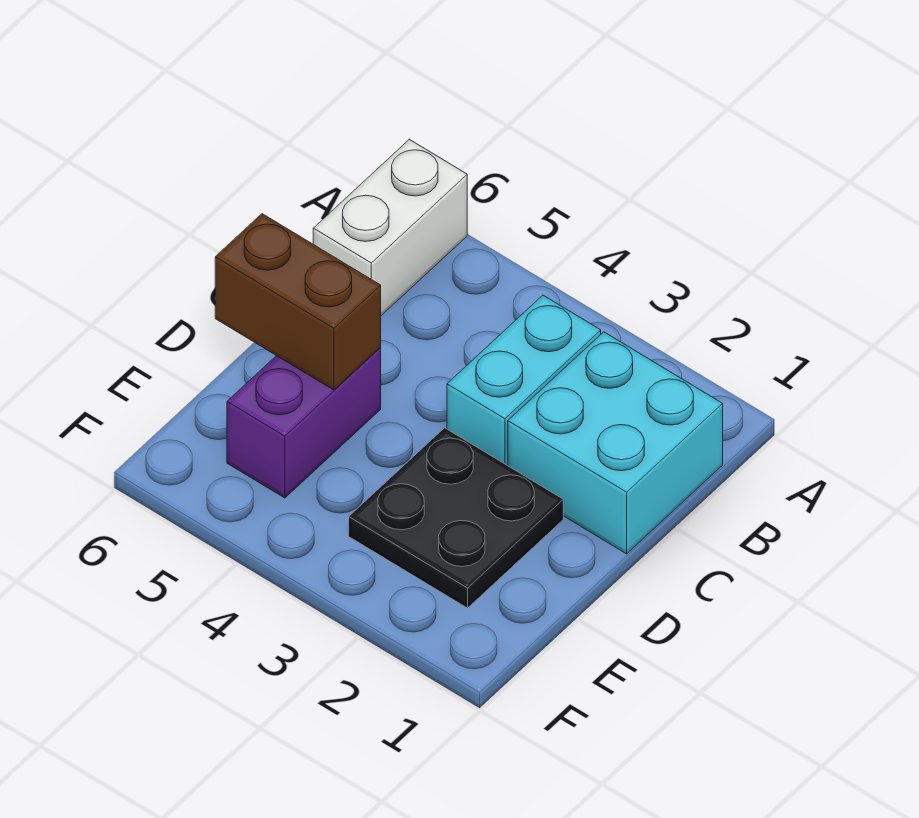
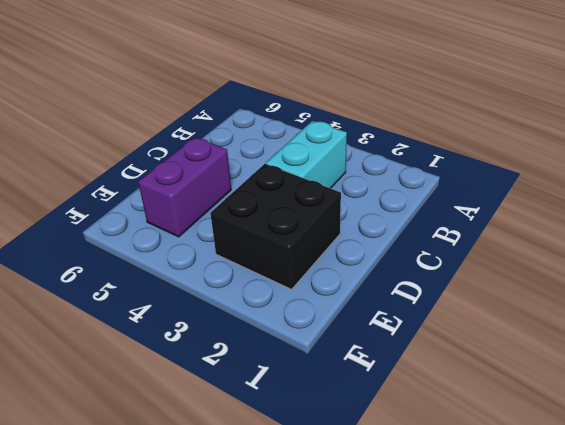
black 2x2 brick [210,164,341,289] -> black 2x2 plate [349,428,563,608]
none -> white 1x2 brick [313,139,467,316]
none -> cyan 2x2 brick [508,332,723,554]

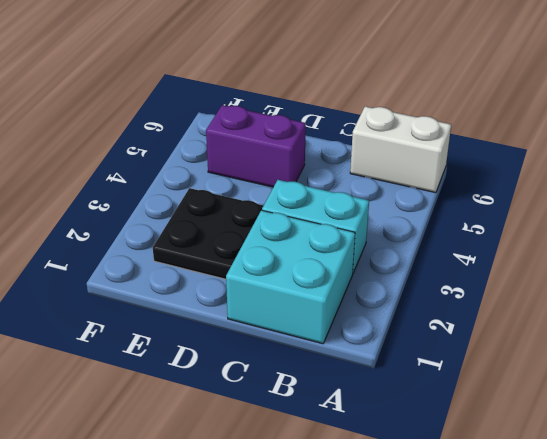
none -> brown 1x2 brick [215,214,381,390]

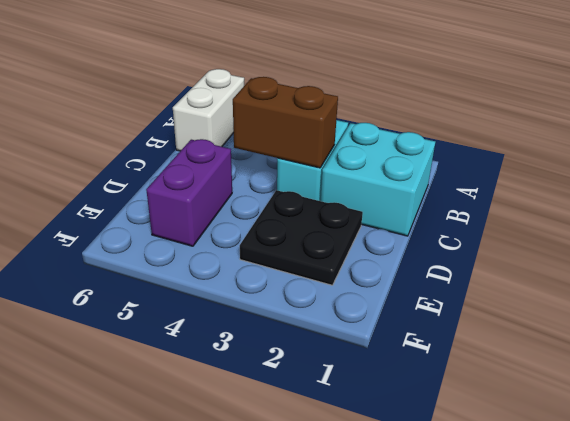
brown 1x2 brick [233,77,338,168] -> brown 1x2 brick moved to [215,214,381,390]

